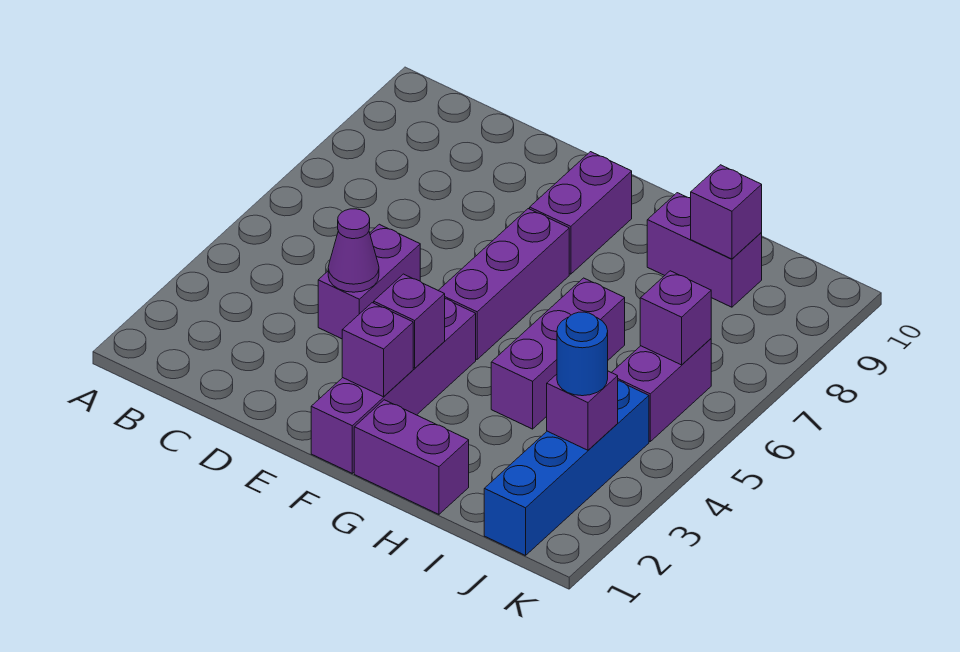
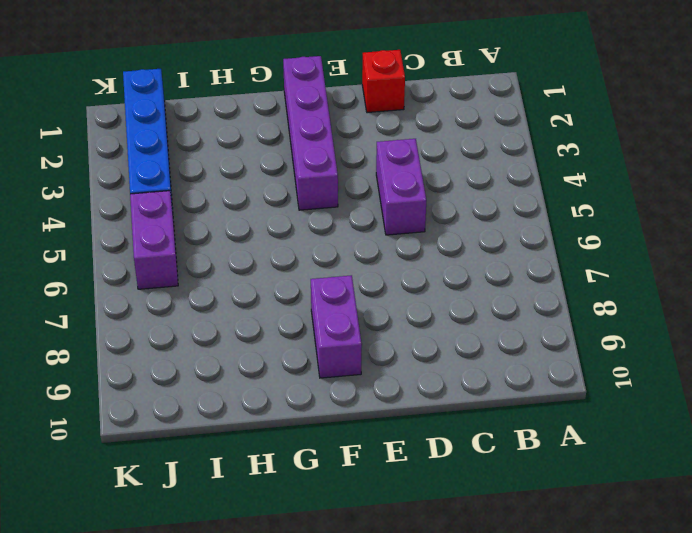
red 1x1 brick [362,50,405,113] -> none
none -> purple 1x3 brick [438,209,569,359]
none -> purple 1x2 brick [354,400,469,514]
none -> purple 1x3 brick [491,278,625,429]

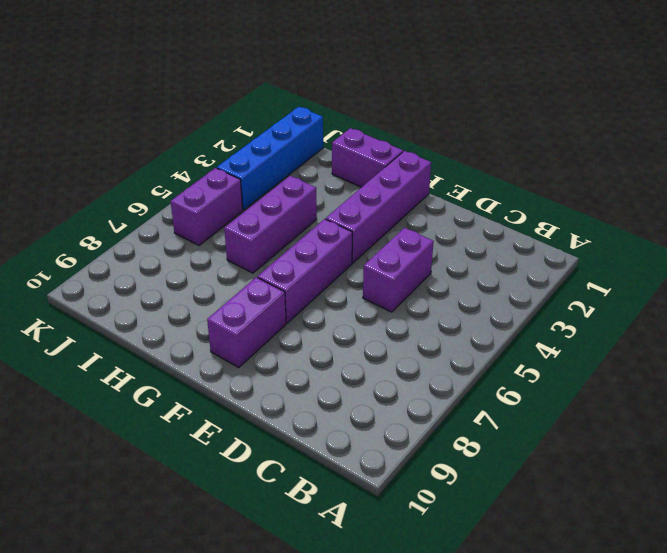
none -> purple 1x2 brick [647,193,762,307]
none -> purple 1x1 cone [328,209,379,292]
none -> purple 1x1 brick [342,303,413,397]

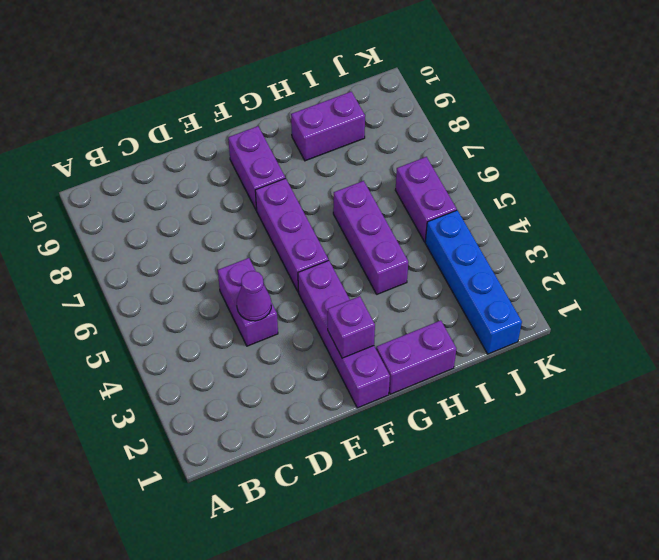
none -> purple 1x1 brick [374,274,445,368]
none -> purple 1x1 brick [691,165,762,259]
none -> purple 1x1 brick [547,371,618,450]

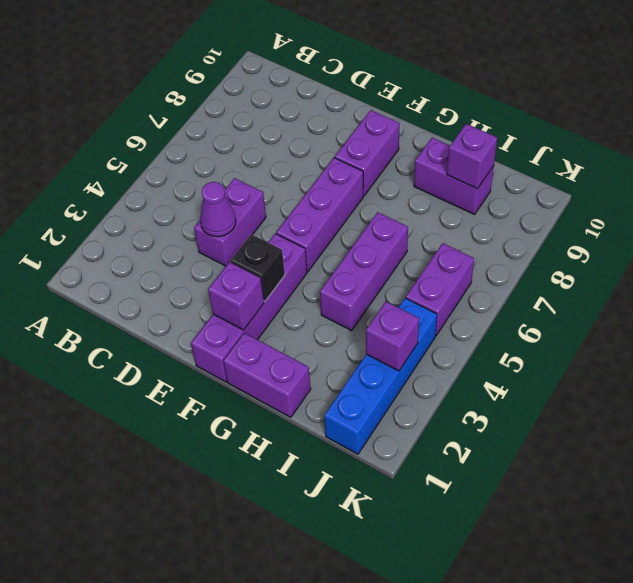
black 1x1 brick [230,234,285,301] -> purple 1x1 brick [374,274,445,368]
none -> purple 1x1 brick [640,271,711,365]
none -> blue 1x1 round brick [557,312,608,396]

